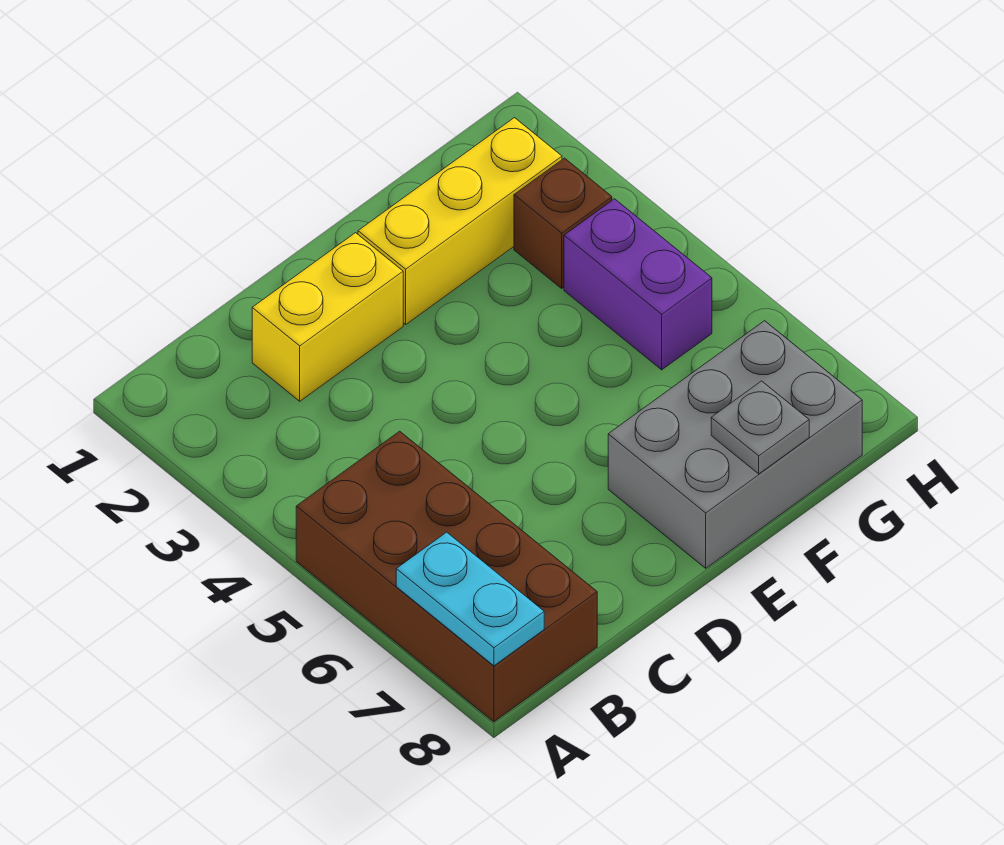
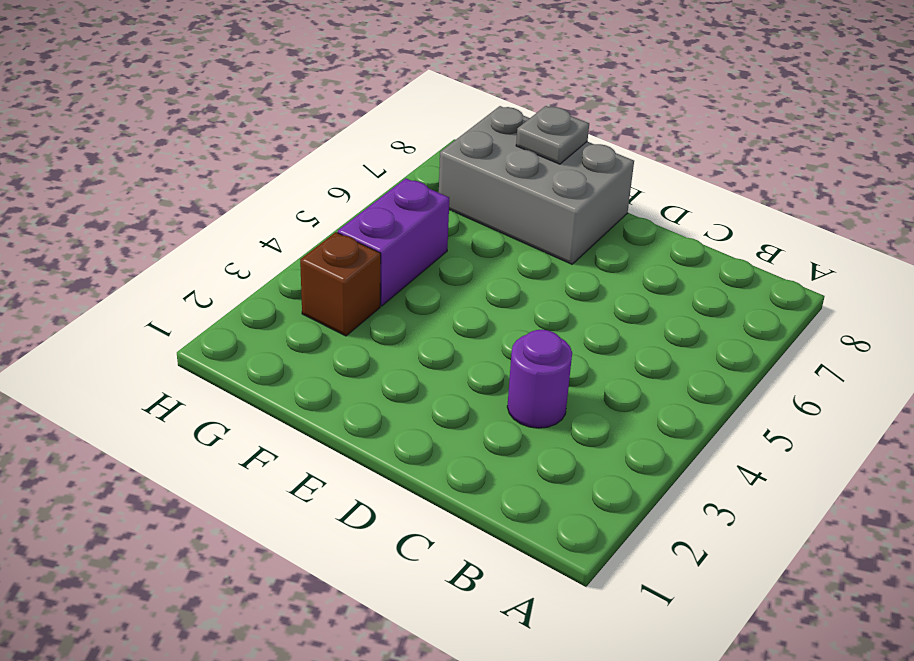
purple 1x1 round brick [507,330,572,428] -> none
none -> brown 2x4 brick [296,431,597,722]
none -> yellow 1x2 brick [252,233,403,401]

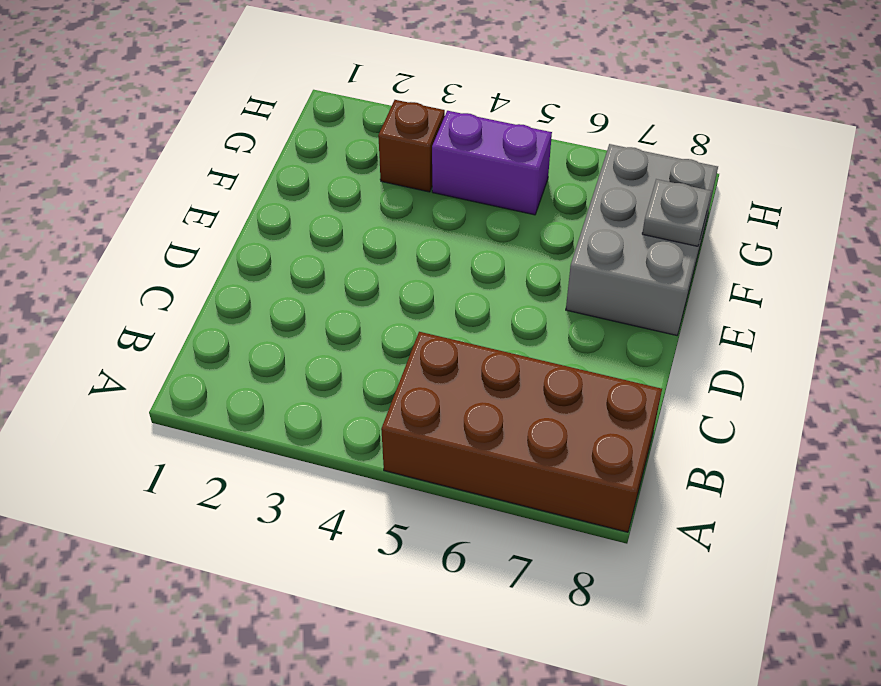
none -> yellow 1x2 brick [252,233,403,401]
none -> yellow 1x3 brick [358,118,562,324]

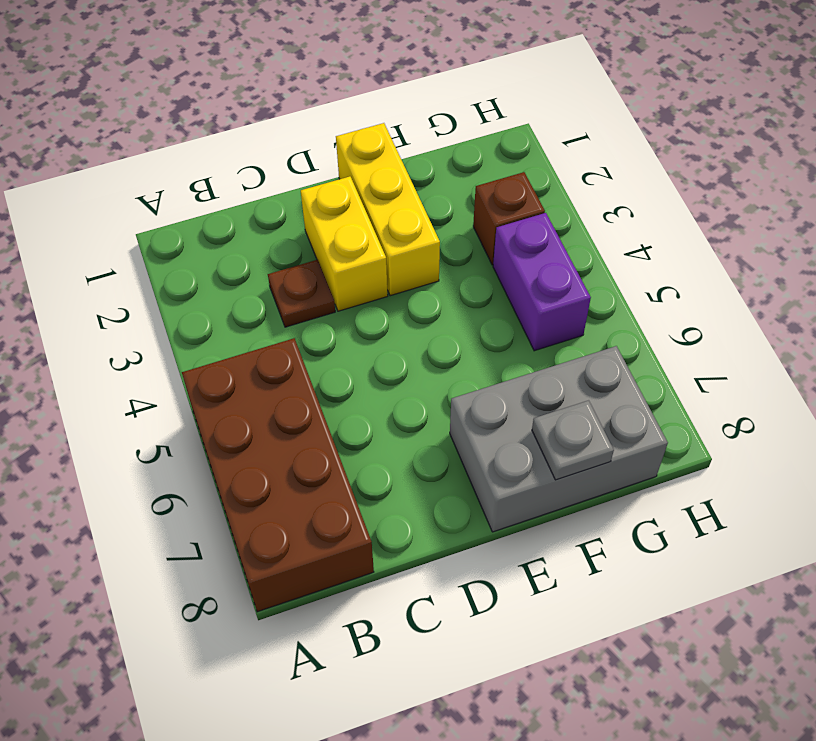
brown 1x1 plate [268,260,335,327] -> none
yellow 1x2 brick [301,176,388,311] -> yellow 1x2 brick turned to [252,233,403,401]
yellow 1x3 brick [336,123,440,296] -> yellow 1x3 brick turned to [358,118,562,324]
none -> cyan 1x2 plate [396,532,544,666]

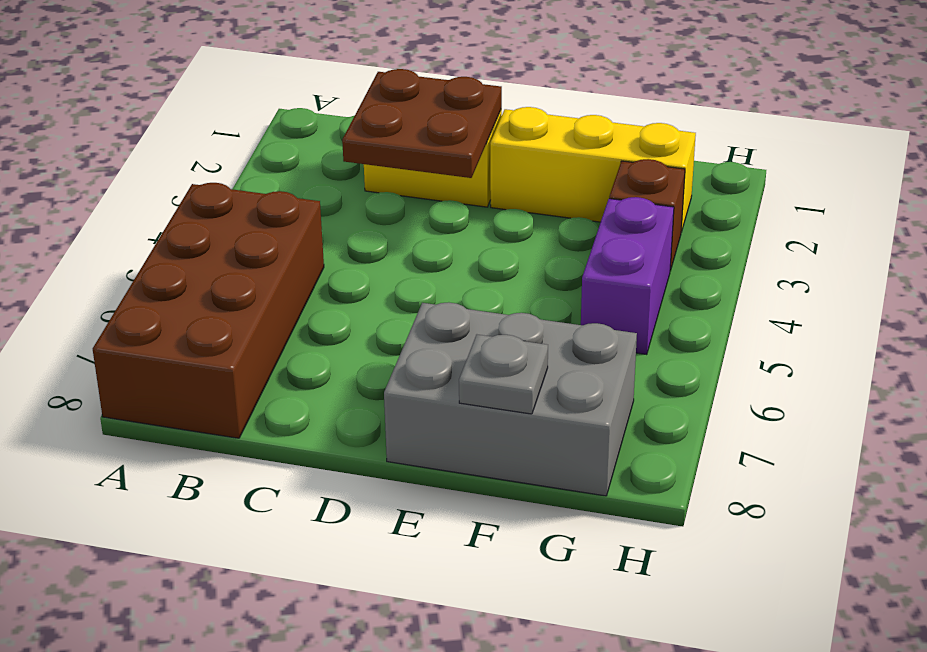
brown 2x2 plate [342,69,502,178] -> none
none -> cyan 1x2 plate [396,532,544,666]

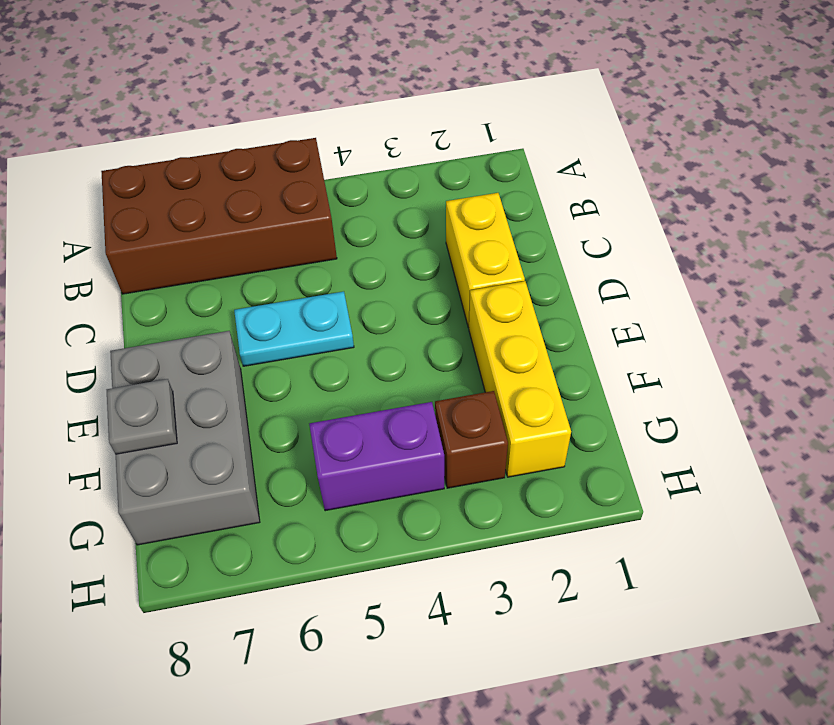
cyan 1x2 plate [234,292,354,366] -> cyan 1x2 plate moved to [396,532,544,666]

